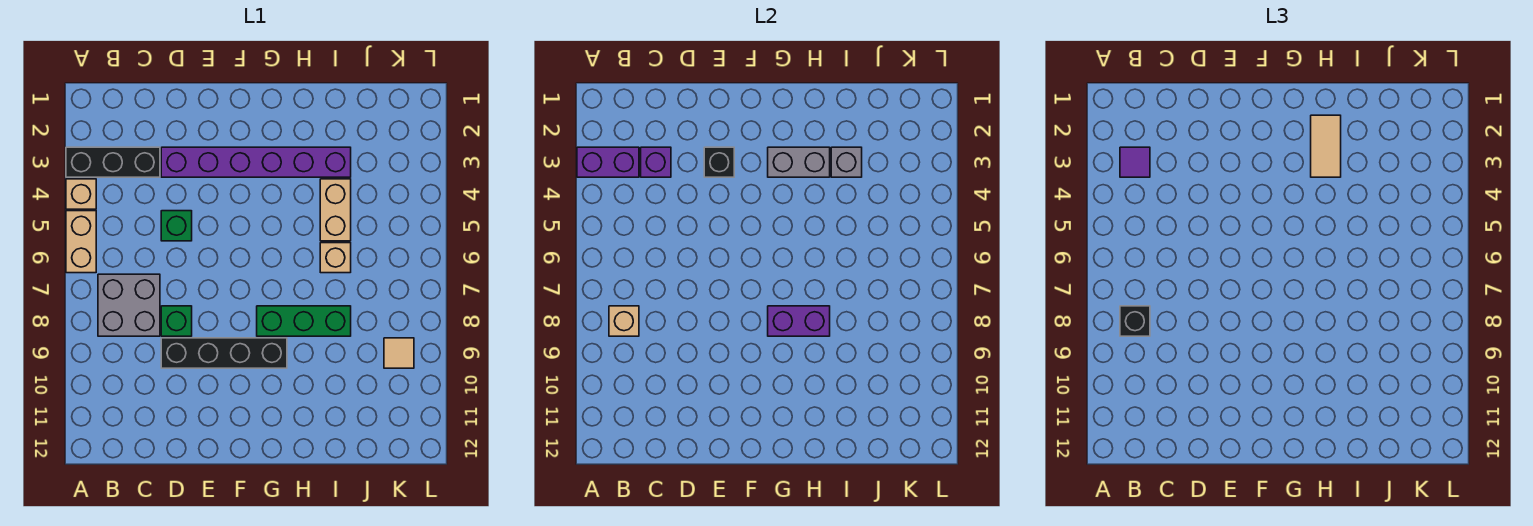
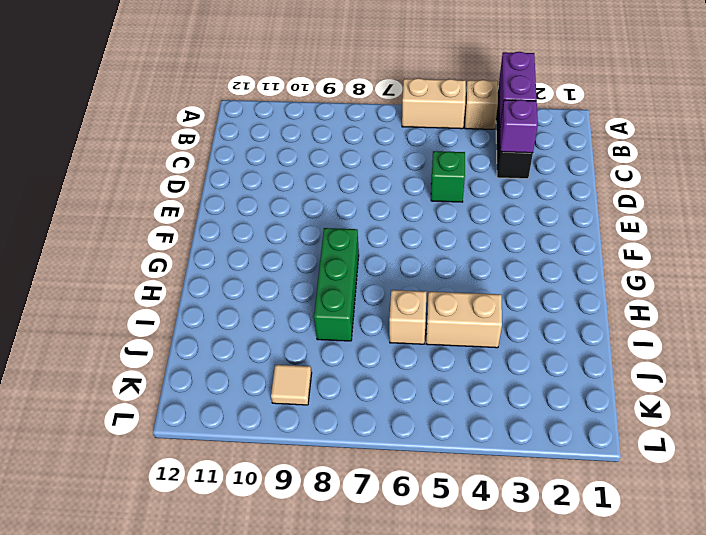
none -> grey 2x2 brick [98,274,160,336]
none -> purple 1x6 brick [161,147,351,177]
none -> green 1x1 brick [161,306,192,336]

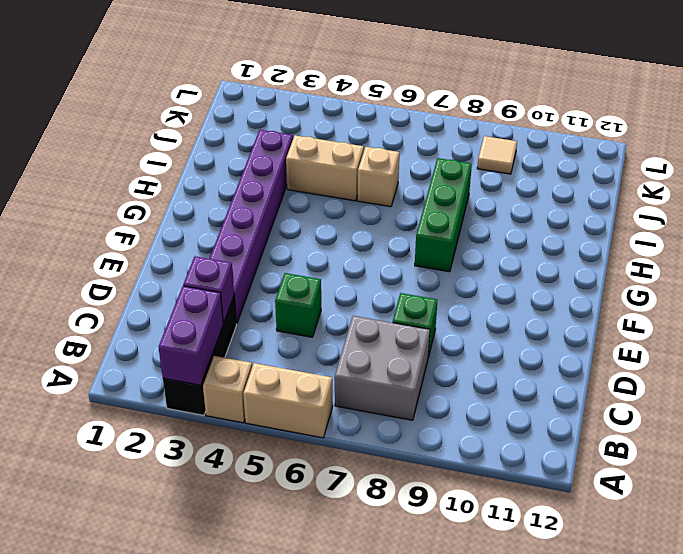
none -> black 1x4 brick [161,338,287,368]
none -> tan 1x1 brick [609,306,639,336]
none -> black 1x1 brick [704,147,734,177]

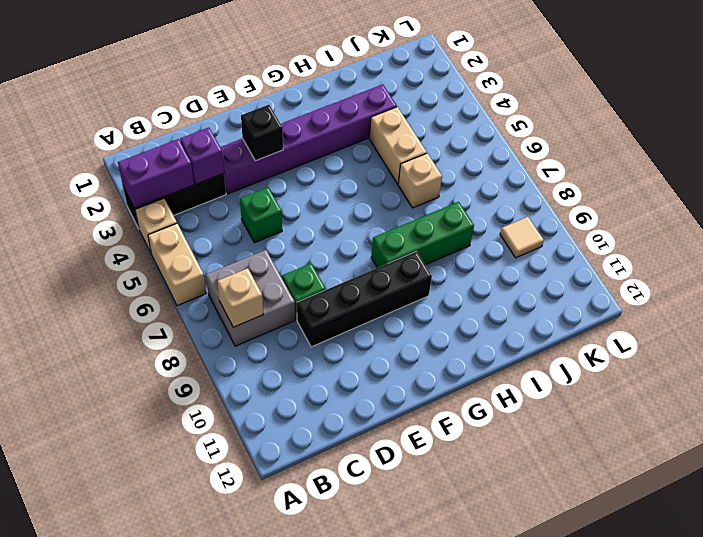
none -> grey 1x2 brick [768,147,830,177]
none -> purple 1x2 brick [768,306,830,336]
none -> grey 1x1 brick [831,147,862,177]

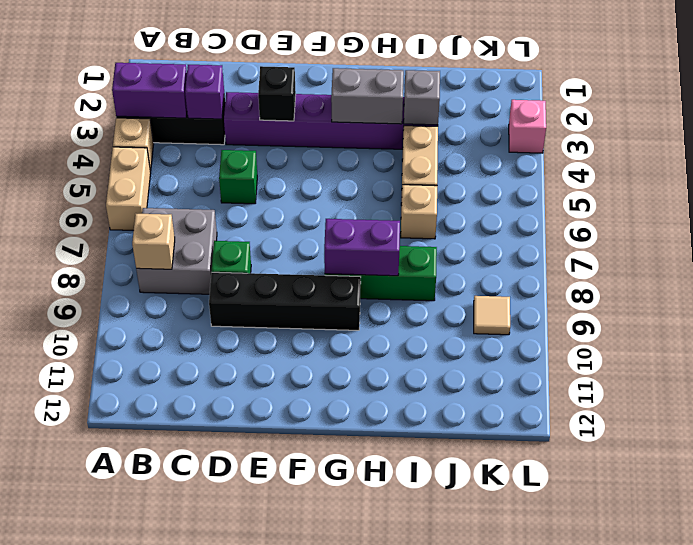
pink 1x1 brick [509,100,546,153] -> none
none -> purple 1x1 tile [1120,147,1150,177]
none -> black 1x1 brick [1120,306,1150,336]
none -> tan 1x2 tile [1311,115,1341,177]

